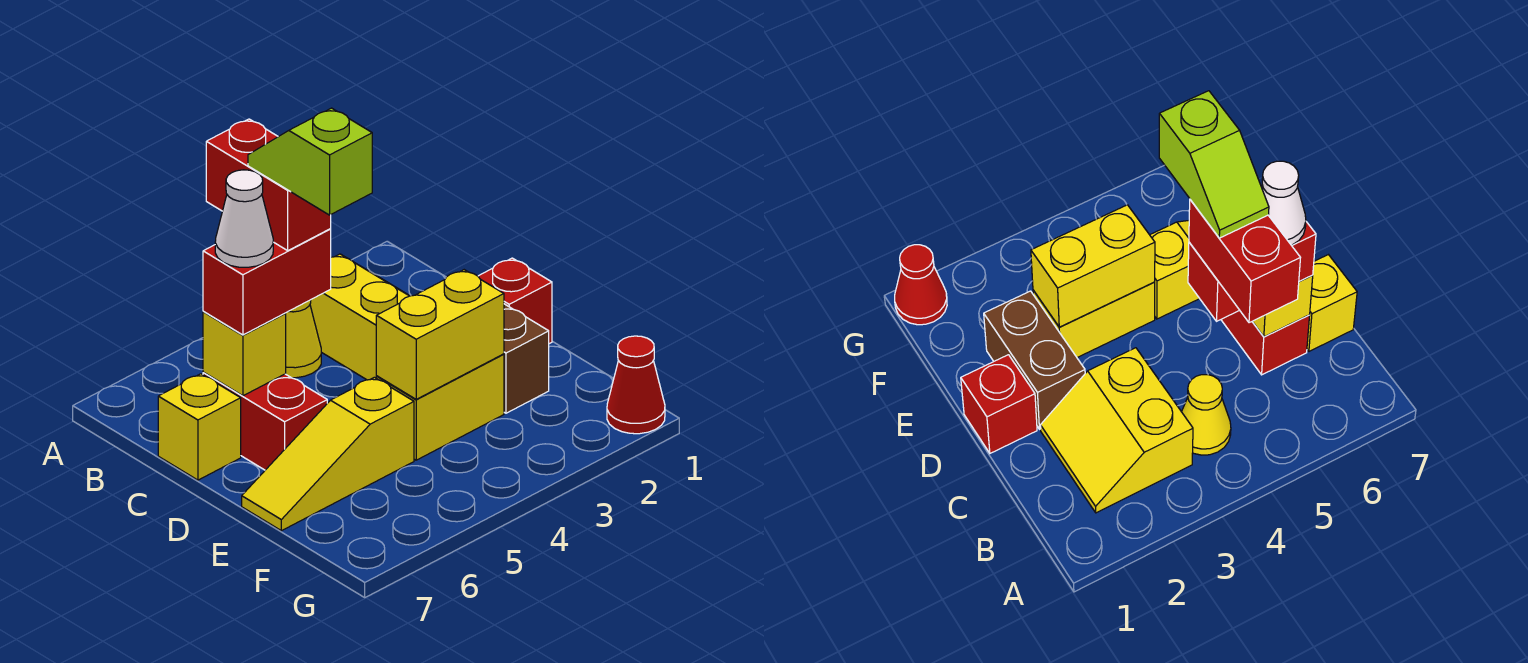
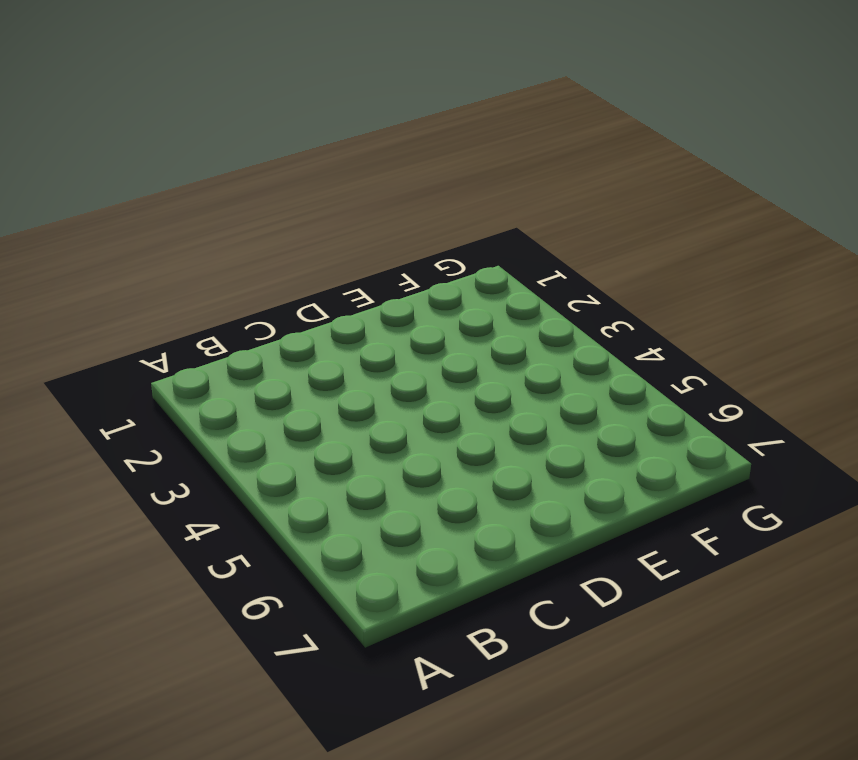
none -> yellow 2x2 slope [310,254,409,380]
none -> yellow 1x1 cone [285,300,321,378]
none -> red 1x2 brick [203,372,327,470]

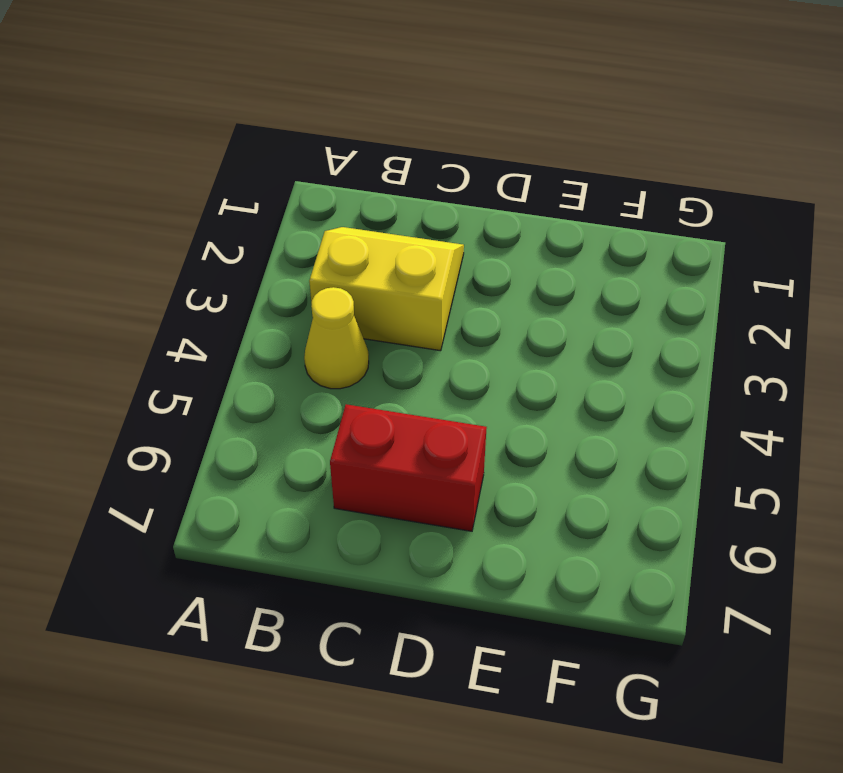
none -> yellow 1x1 brick [158,374,241,480]
none -> red 1x1 brick [478,258,552,344]
none -> brown 1x2 brick [504,304,549,413]

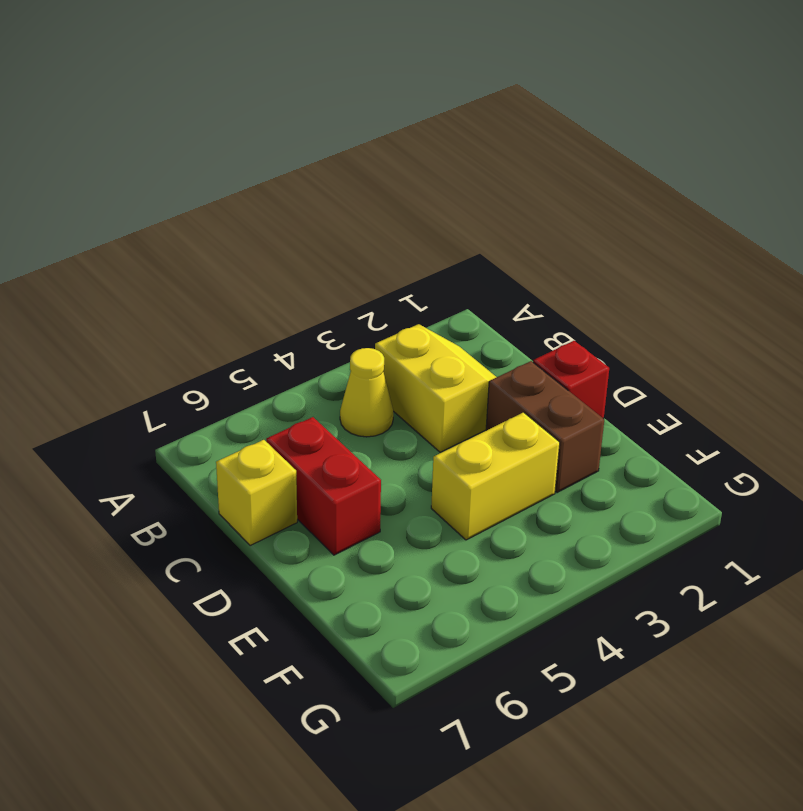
none -> yellow 1x3 slope [242,377,414,531]
none -> red 1x1 cone [607,336,665,434]
none -> yellow 1x1 brick [203,312,286,396]

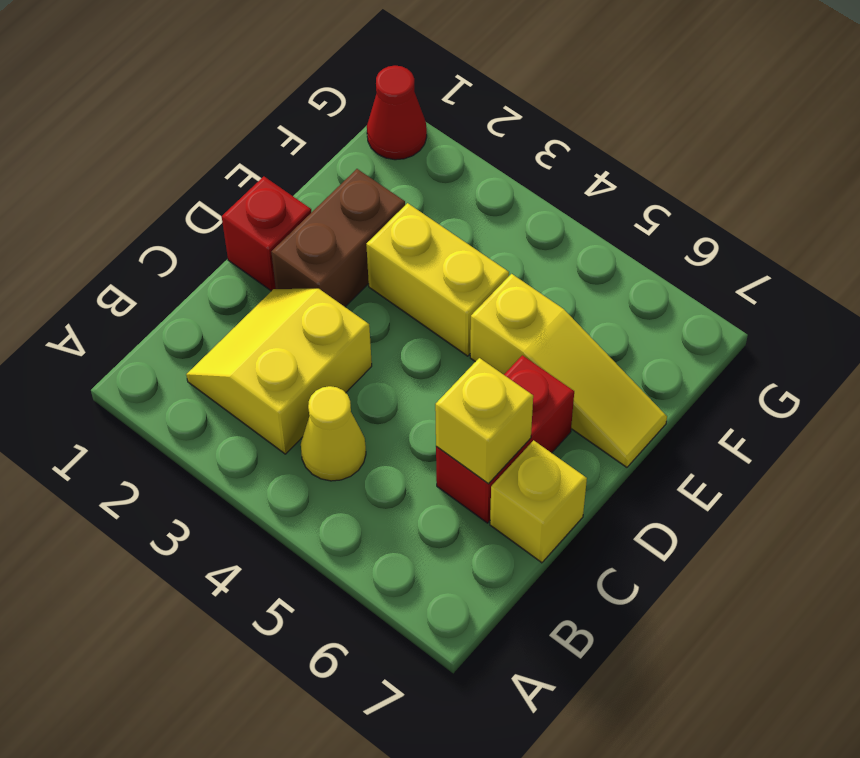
none -> yellow 1x2 brick [376,270,504,399]
none -> red 1x2 brick [203,229,331,335]
none -> red 1x2 brick [206,119,331,251]

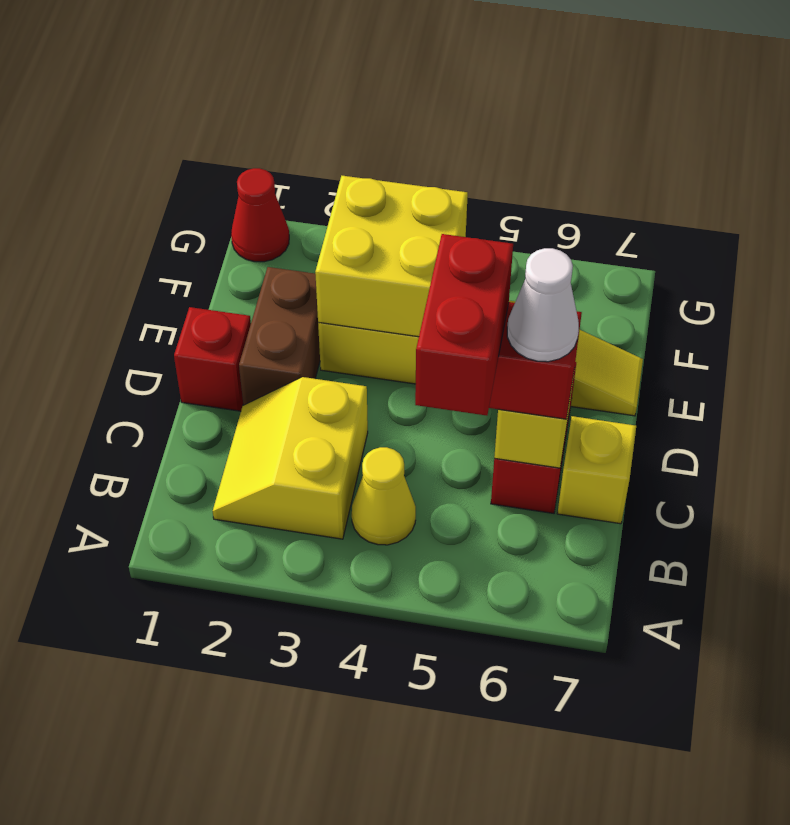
yellow 2x2 brick [315,176,468,337] -> yellow 1x2 brick [376,270,504,399]
none -> lime 1x2 slope [248,108,372,215]

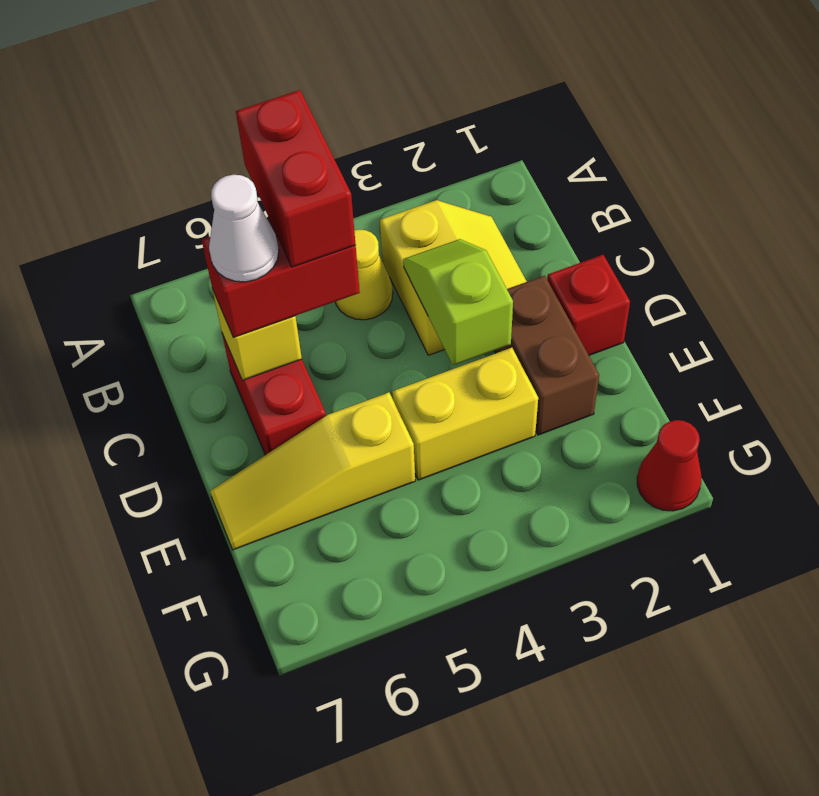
lime 1x2 slope [403,239,513,365] -> lime 1x2 slope moved to [248,108,372,215]
none -> yellow 1x1 brick [158,374,241,480]
none -> yellow 1x2 brick [376,270,504,399]

